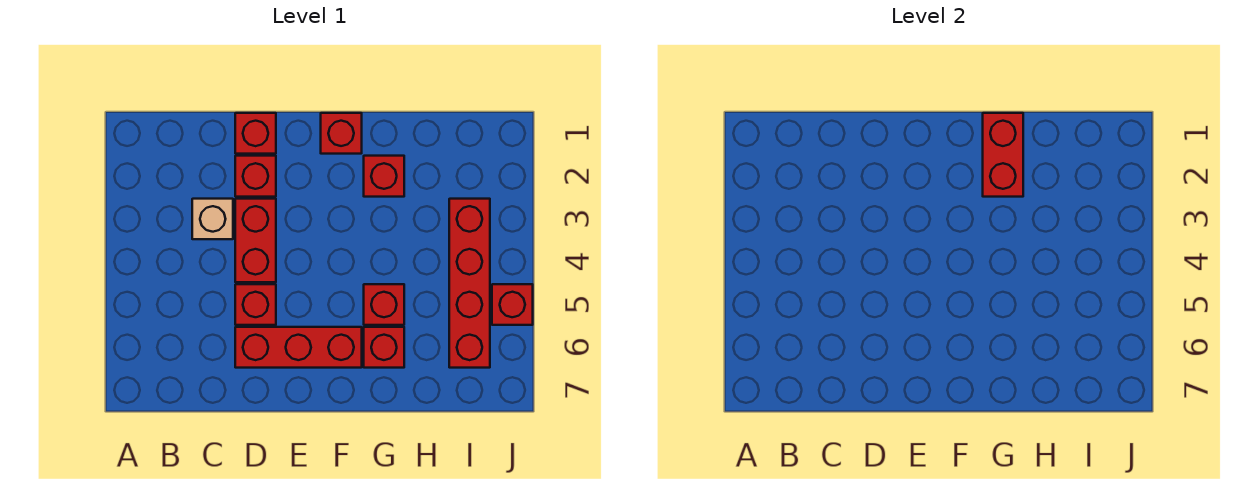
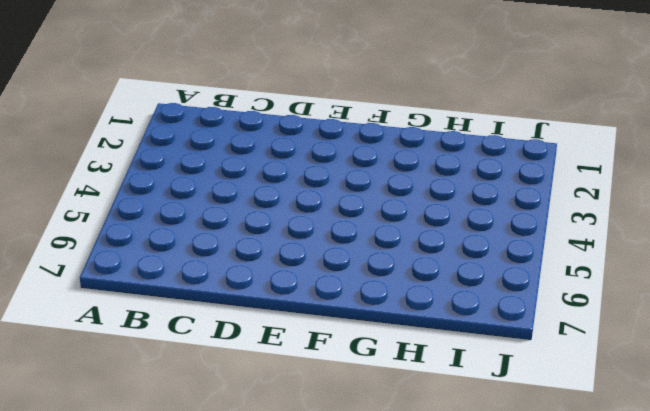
none -> tan 1x1 brick [192,199,233,239]
none -> red 1x1 brick [235,113,276,154]
none -> red 1x1 brick [235,156,276,197]

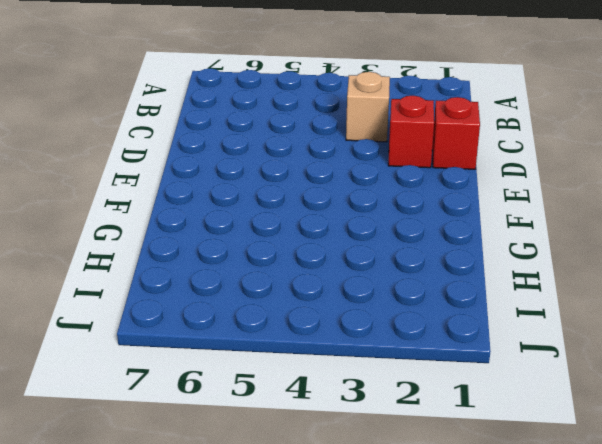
none -> red 1x2 brick [235,199,276,282]
none -> red 1x1 brick [235,284,276,325]
none -> red 1x3 brick [235,327,362,368]

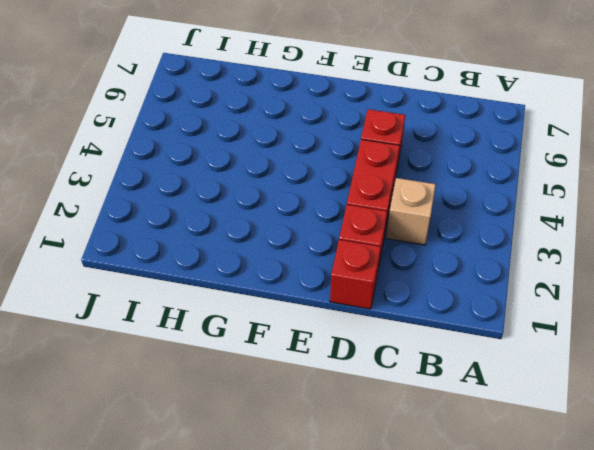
none -> red 1x3 brick [235,327,362,368]
none -> red 1x1 brick [321,113,362,154]
none -> red 1x1 brick [364,156,404,197]

